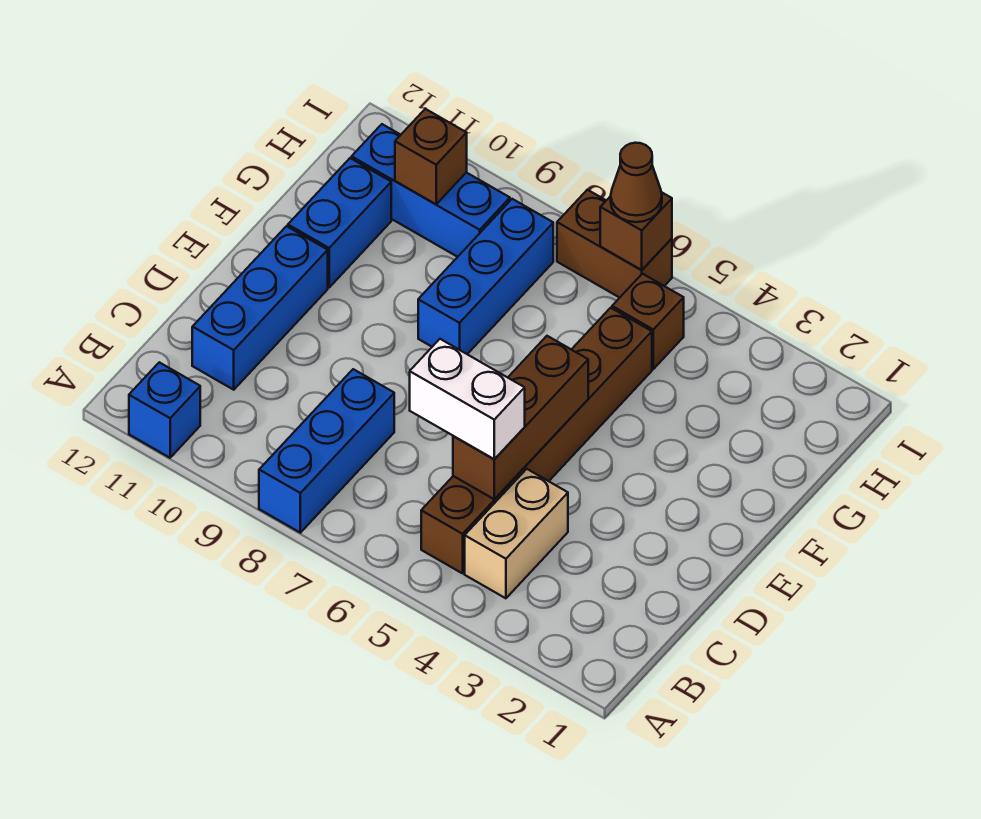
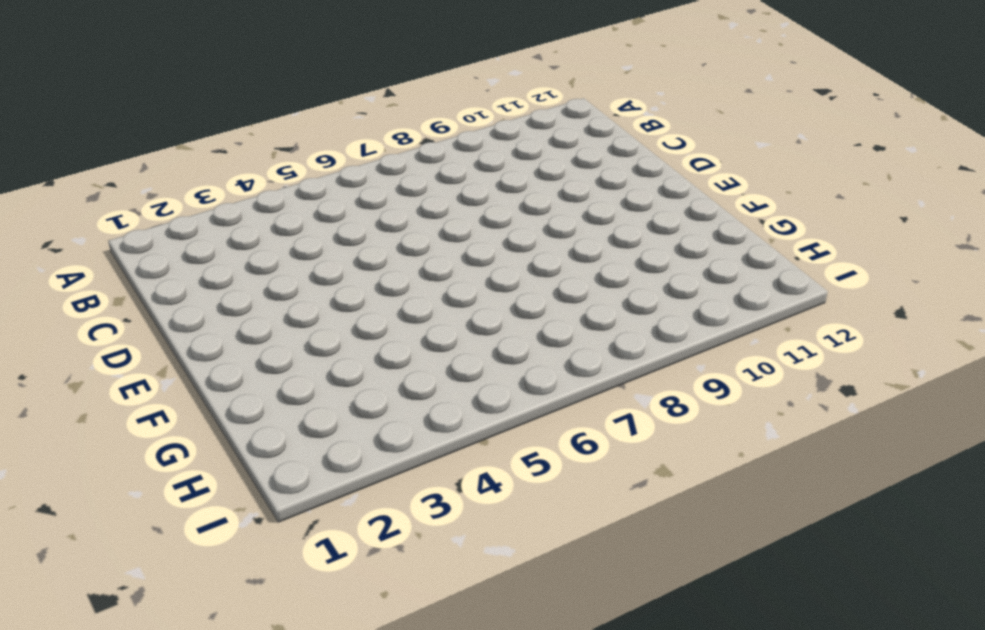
none -> blue 1x3 brick [259,369,394,533]
none -> blue 1x1 brick [129,362,200,458]
none -> tan 1x2 brick [465,469,568,598]

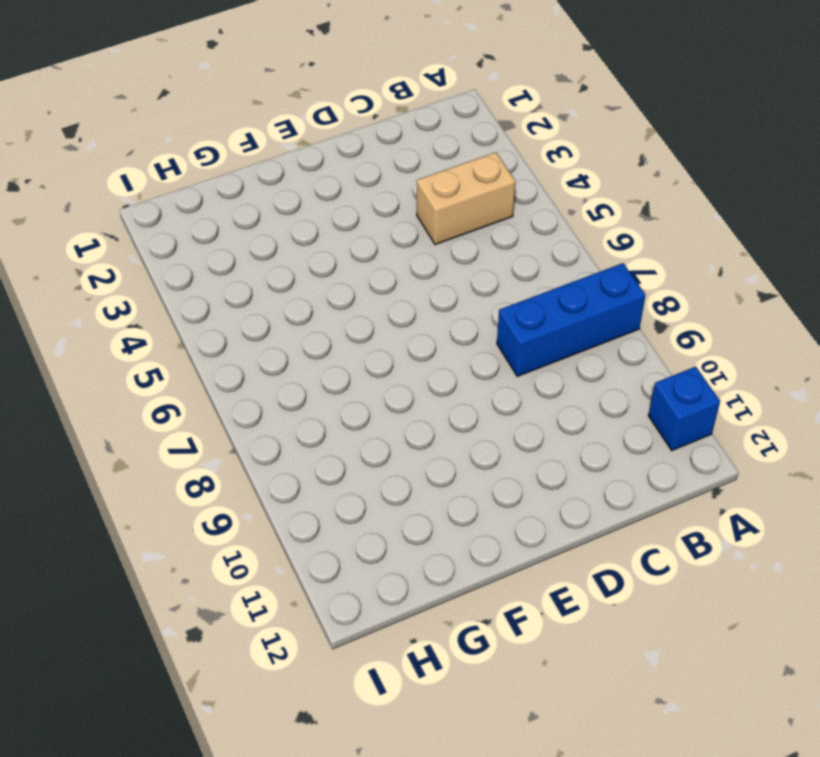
none -> brown 1x6 brick [421,308,652,573]
none -> blue 1x3 brick [192,226,328,390]
none -> blue 1x3 brick [418,199,553,354]

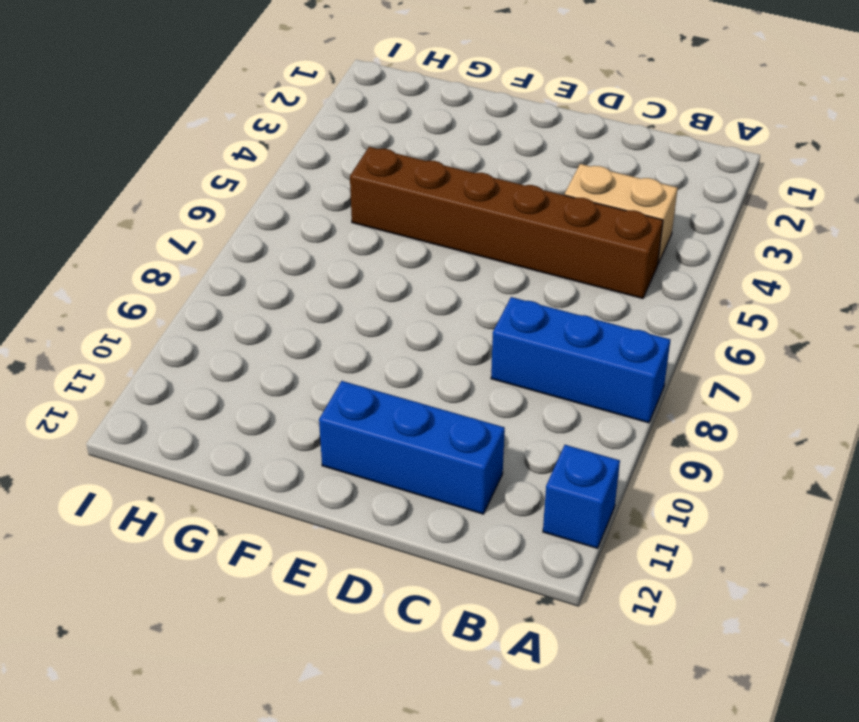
none -> blue 1x3 brick [418,199,553,354]
none -> blue 1x2 brick [288,158,391,287]
none -> brown 1x1 brick [612,274,684,369]

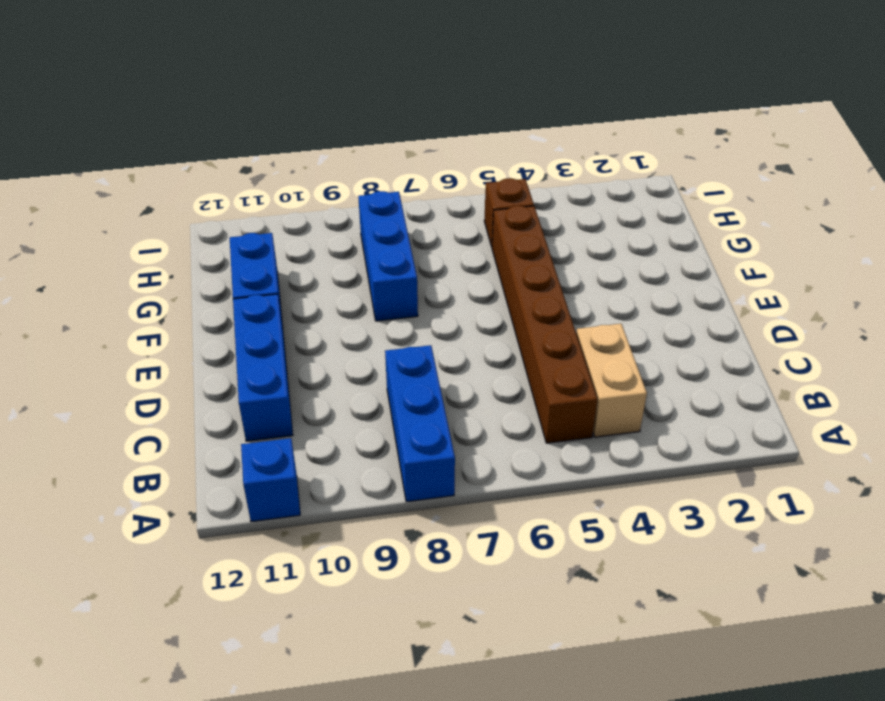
none -> blue 1x3 brick [352,124,510,257]
none -> brown 1x2 brick [557,190,672,298]
none -> brown 1x3 brick [453,336,588,499]

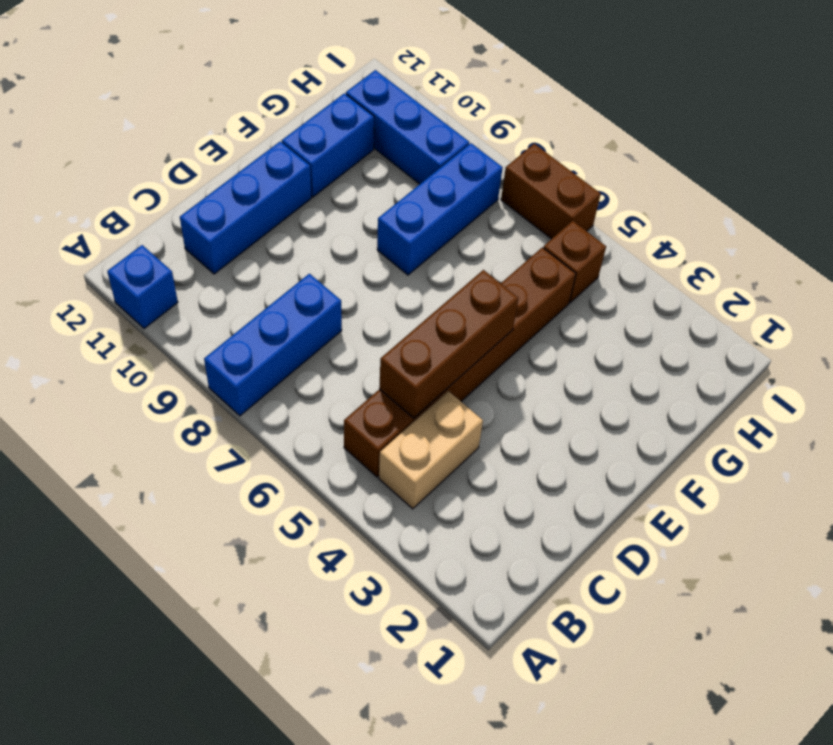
none -> brown 1x1 brick [395,109,467,204]
none -> brown 1x1 brick [600,192,672,270]
none -> white 1x2 brick [410,339,525,459]

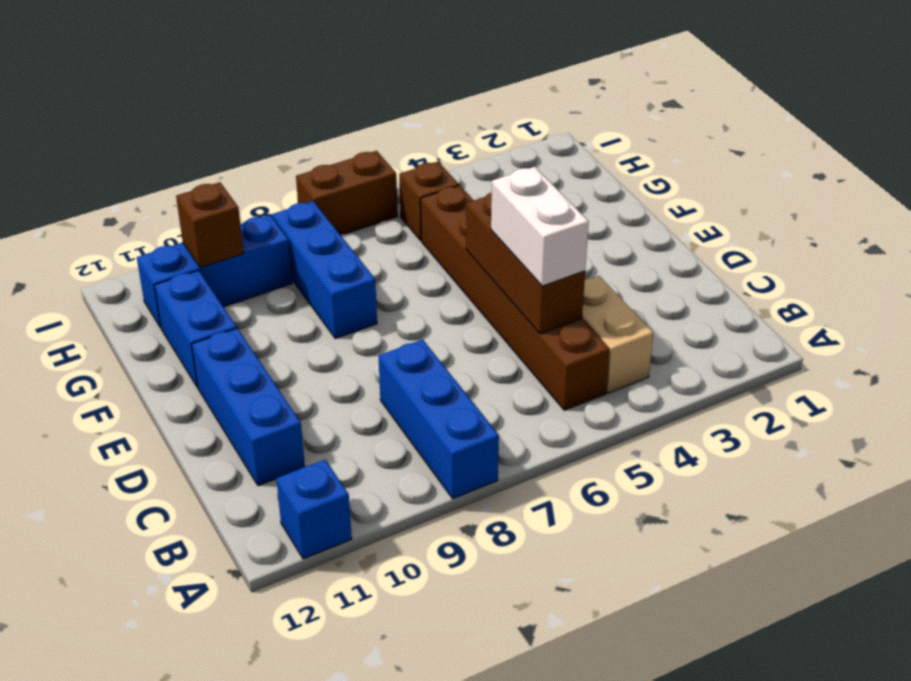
white 1x2 brick [491,167,589,286] -> white 1x2 brick turned to [410,339,525,459]
none -> brown 1x1 brick [600,192,672,270]
none -> brown 1x1 cone [611,143,662,222]

